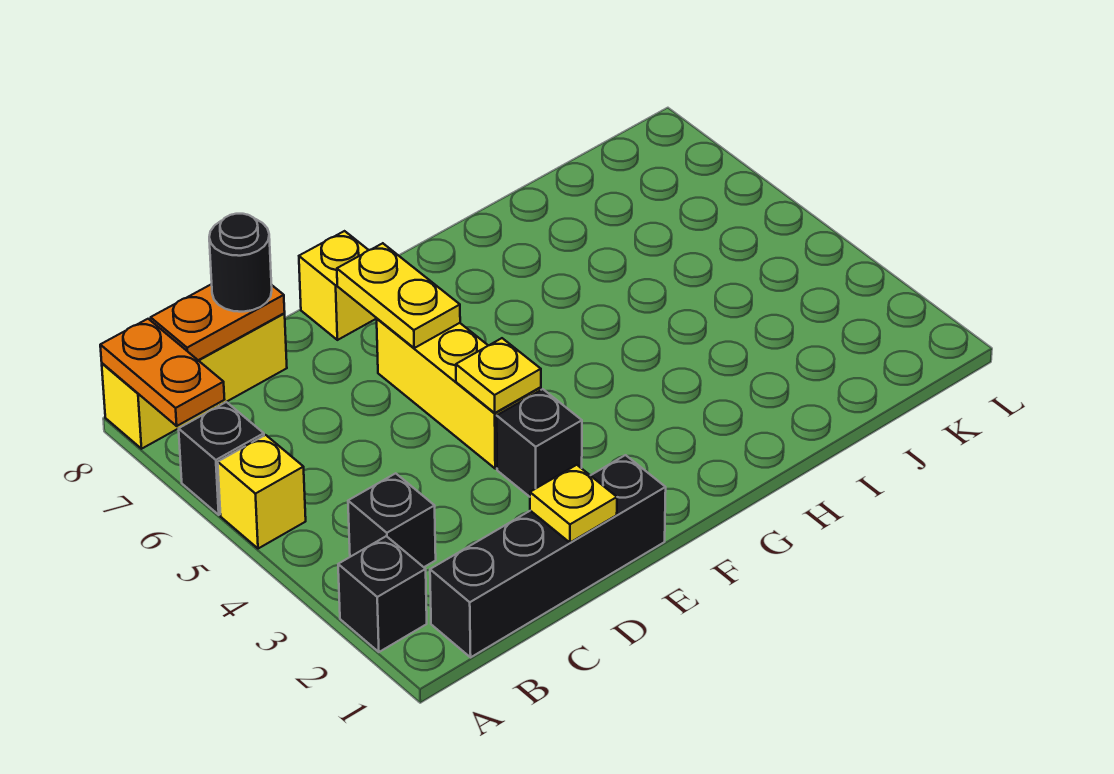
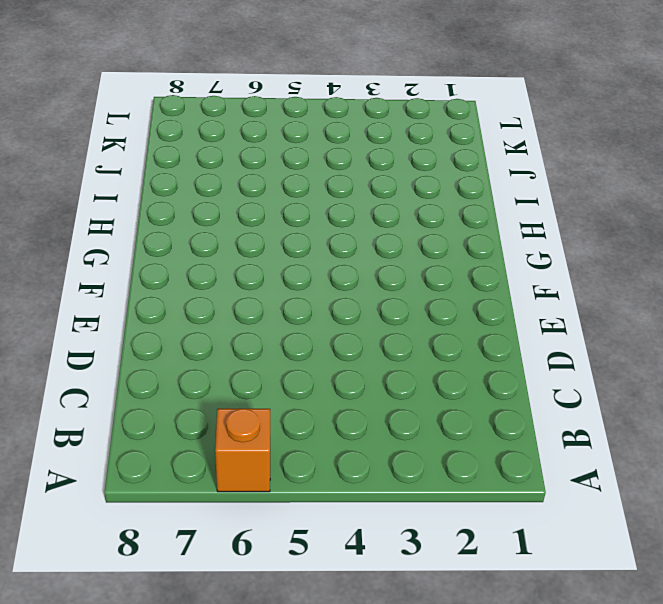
orange 1x1 brick [215,409,270,492] -> black 1x1 brick [179,402,264,515]
none -> black 1x1 brick [338,536,427,652]
none -> yellow 1x1 brick [218,435,306,549]
none -> yellow 1x3 brick [102,314,287,449]

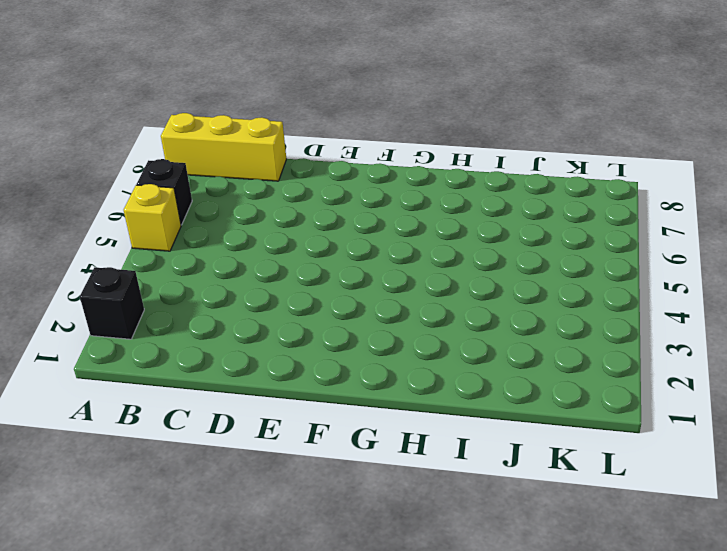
none -> black 1x4 brick [430,455,666,657]
none -> black 1x1 brick [348,473,436,567]
none -> black 1x1 brick [497,389,582,497]

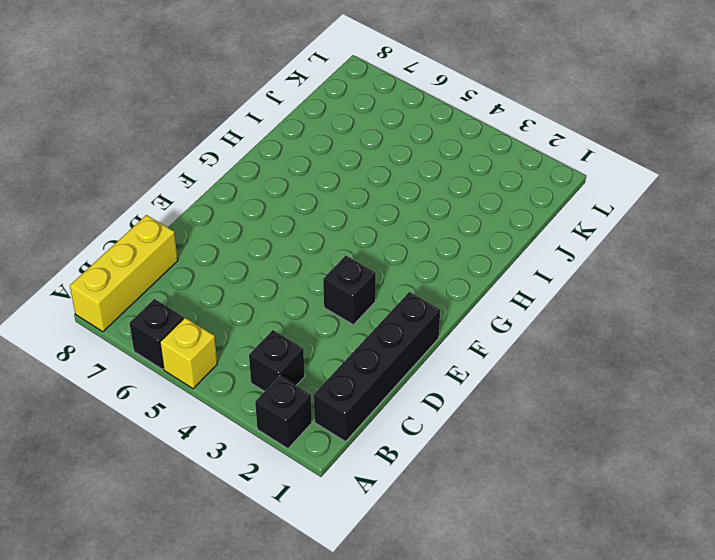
none -> yellow 1x3 brick [377,319,541,469]
none -> yellow 1x1 brick [299,231,377,340]
none -> orange 1x2 plate [100,319,224,426]

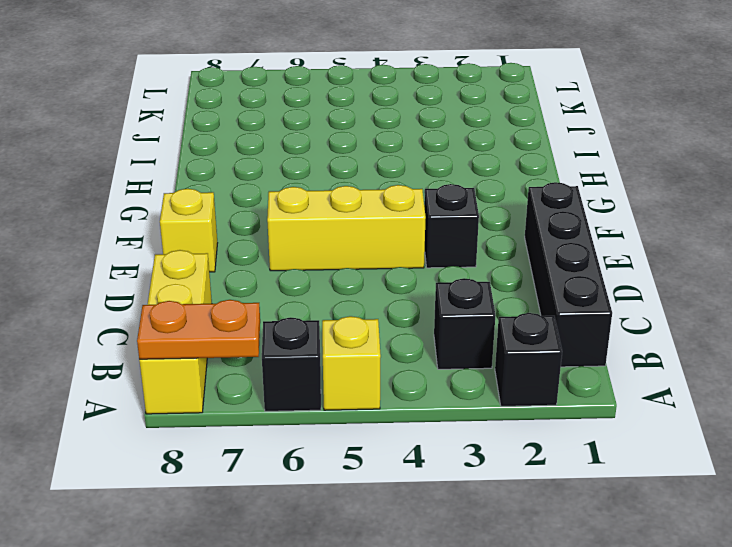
none -> orange 1x2 plate [151,284,285,360]
none -> yellow 1x1 plate [530,465,617,543]
none -> yellow 1x1 plate [456,338,541,413]

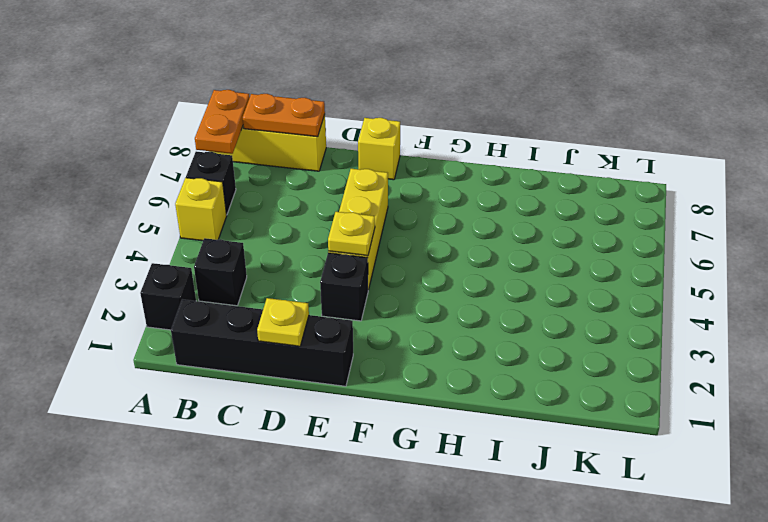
none -> yellow 1x2 plate [337,243,460,348]
none -> black 1x1 round brick [209,214,272,312]

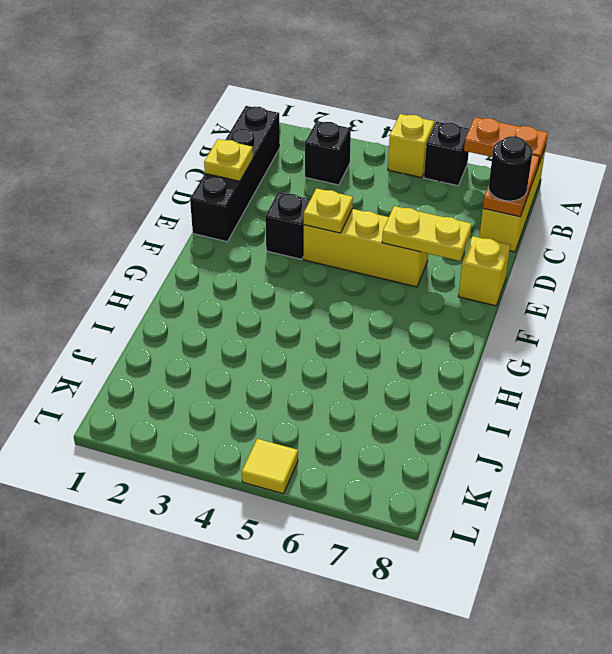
yellow 1x1 tile [242,439,298,494] -> none
none -> black 1x1 brick [338,536,427,652]

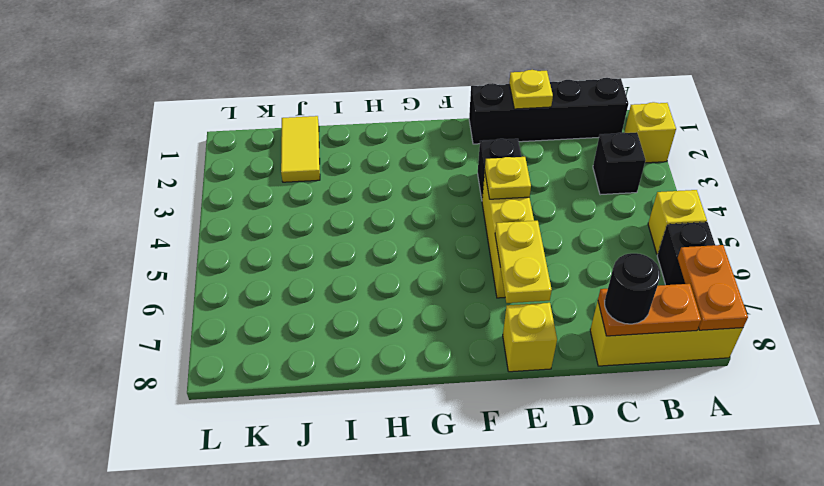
yellow 1x1 brick [624,102,676,163] -> black 1x1 brick [338,536,427,652]
yellow 1x2 tile [281,116,320,182] -> none

